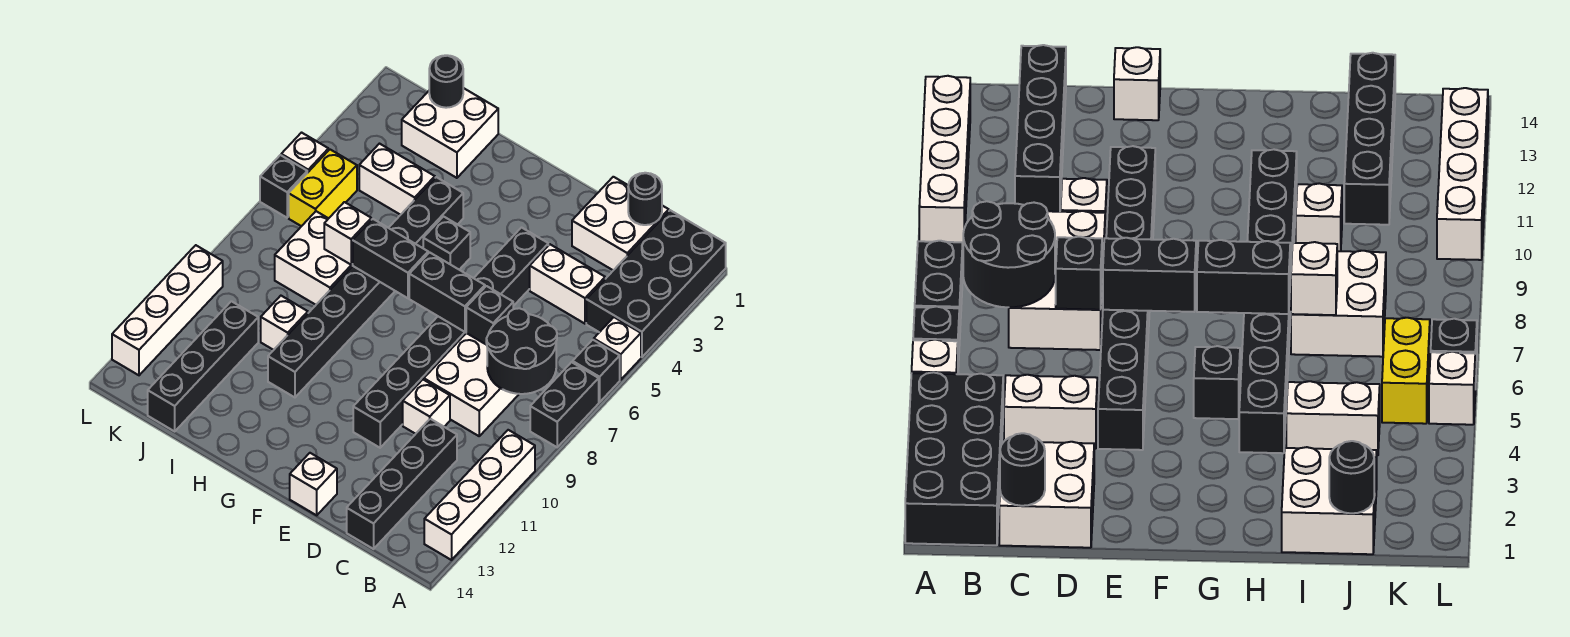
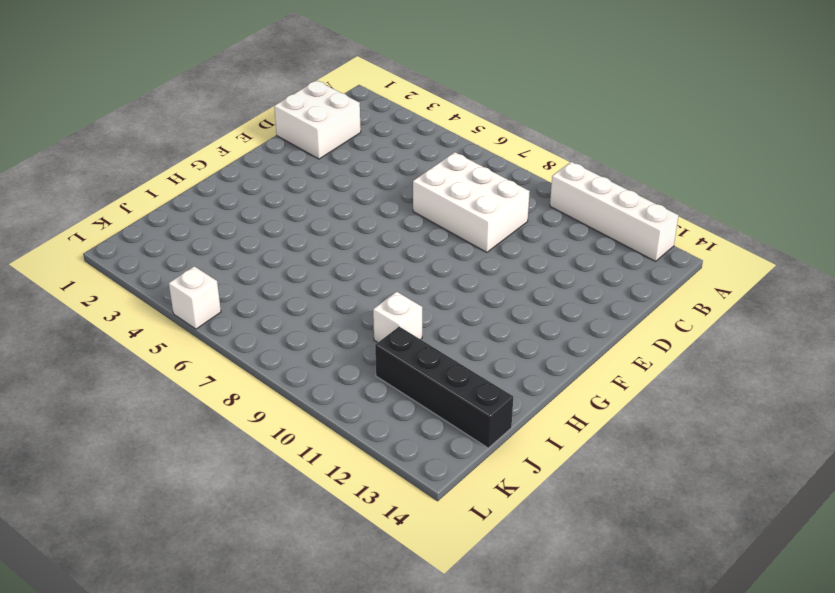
none -> black 2x4 brick [586,210,726,357]
none -> white 1x1 brick [594,317,641,380]
none -> black 1x1 brick [573,340,620,402]
none -> black 1x2 brick [530,362,599,447]

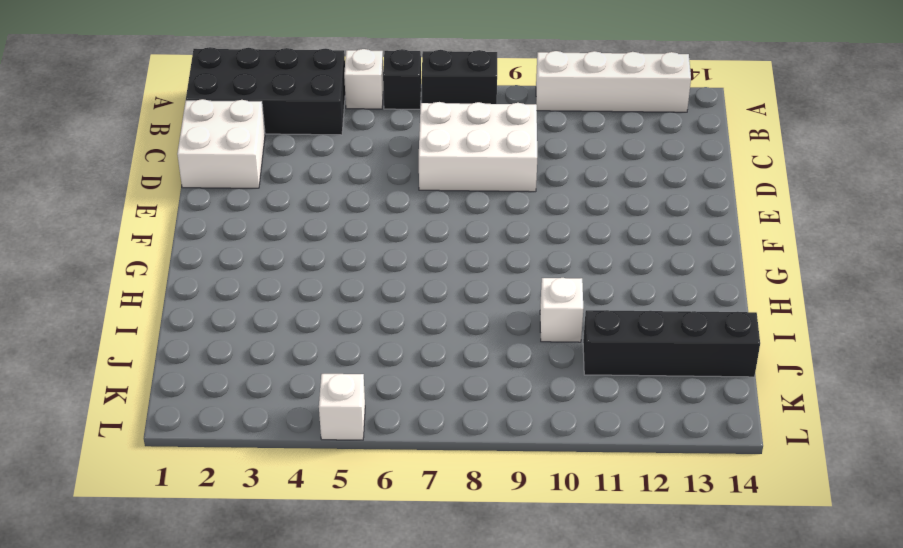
none -> white 1x2 brick [530,244,605,324]
none -> black 1x4 brick [347,419,457,549]
none -> white 1x1 brick [403,380,450,434]
none -> black 1x8 brick [353,228,548,448]

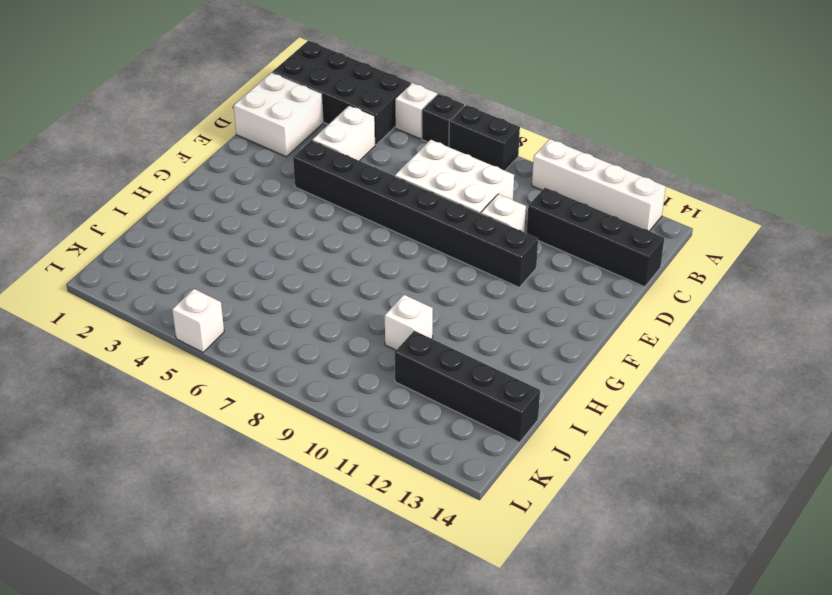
none -> white 1x1 brick [290,453,337,515]
none -> black 1x1 brick [423,217,470,270]
none -> black 1x8 brick [268,177,463,397]
none -> white 2x2 brick [402,88,498,178]

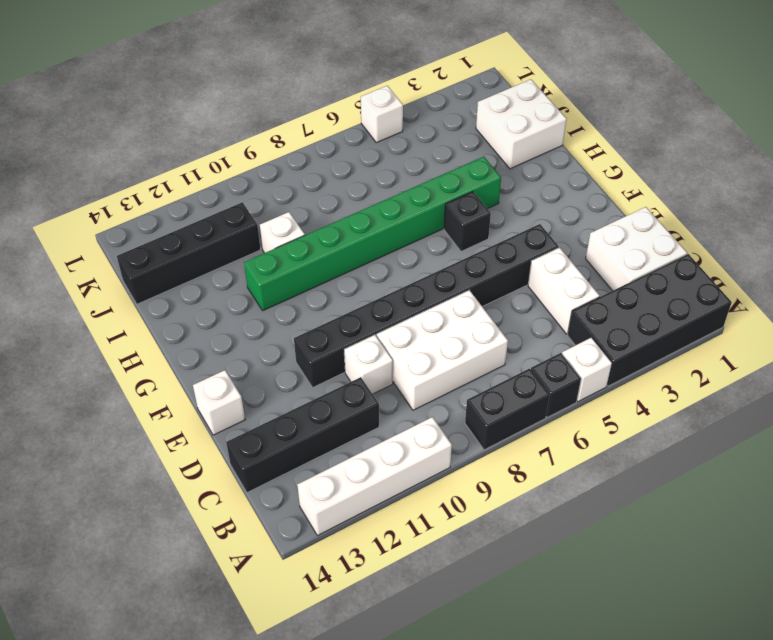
green 1x8 brick [244,157,501,310] -> black 1x8 brick [268,177,463,397]
none -> white 1x2 brick [359,144,435,215]
none -> white 2x2 brick [275,211,353,305]
none -> yellow 1x2 brick [289,150,357,226]
none -> black 1x1 brick [260,155,307,218]

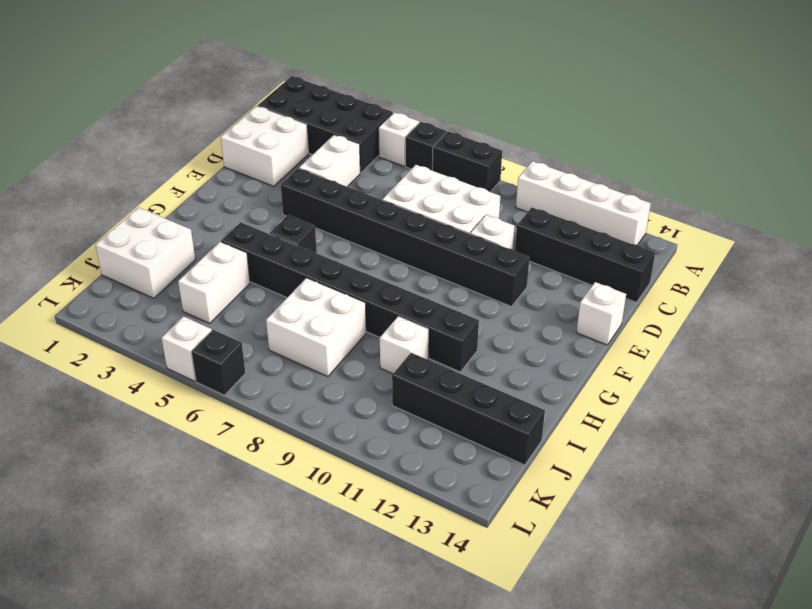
none -> yellow 1x2 brick [289,150,357,226]
none -> white 1x4 brick [112,245,223,375]
none -> black 2x2 round brick [486,308,557,394]
none -> black 1x1 round brick [628,173,662,225]

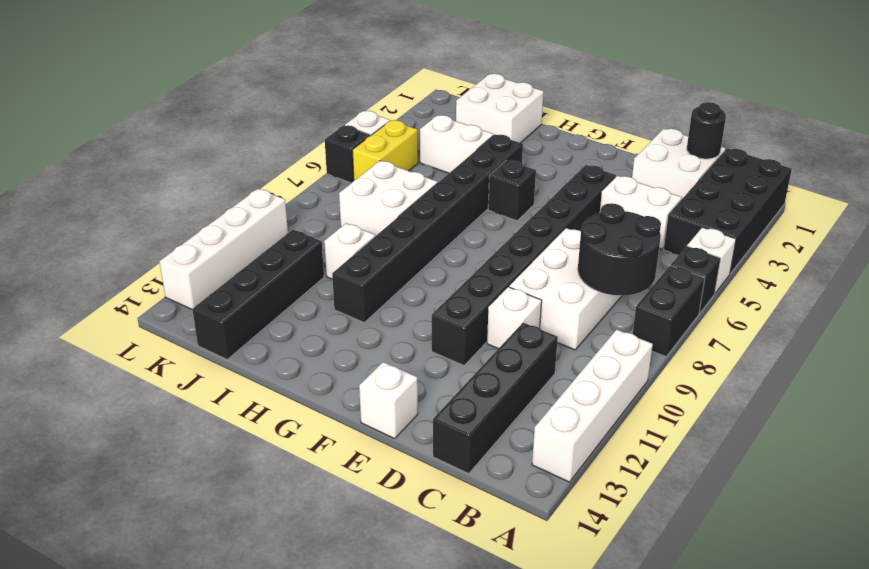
none -> black 1x1 brick [466,286,513,345]
none -> black 1x2 brick [409,252,485,332]
none -> black 1x2 brick [353,219,428,298]
none -> white 1x1 brick [324,202,371,265]

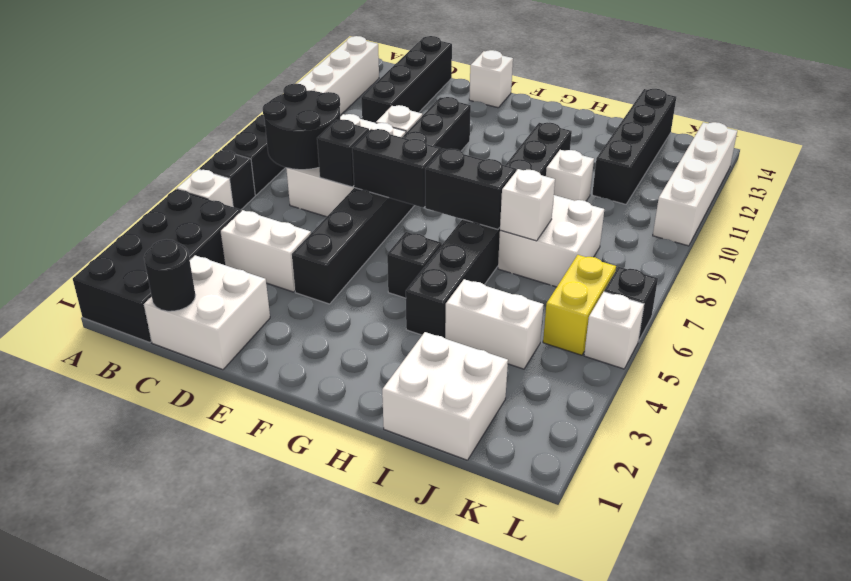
none -> black 1x1 round brick [429,55,463,108]

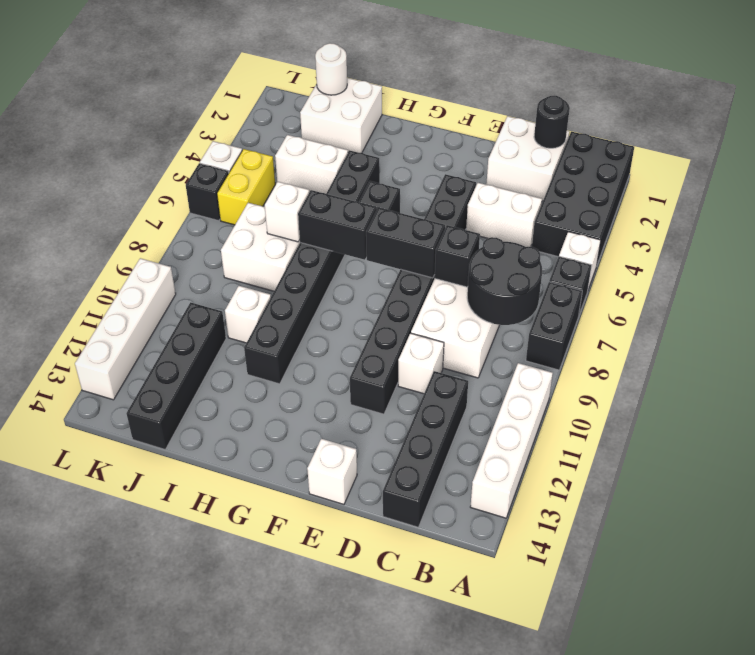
white 1x1 round brick [315,43,347,95] -> black 1x1 round brick [429,55,463,108]

